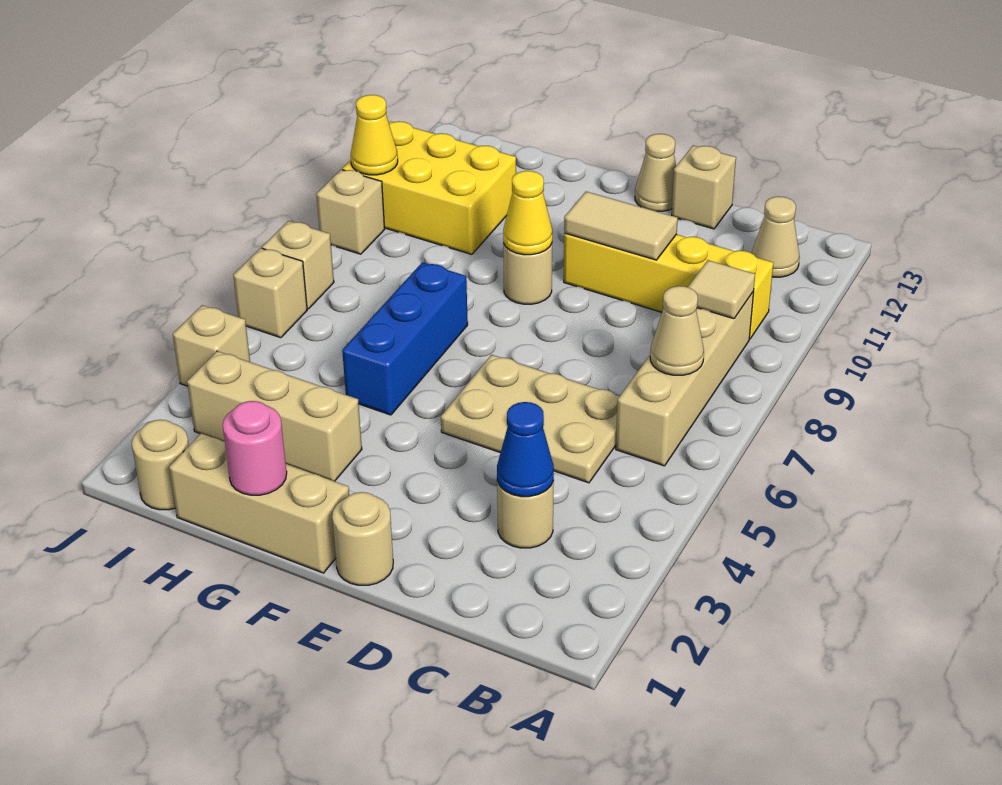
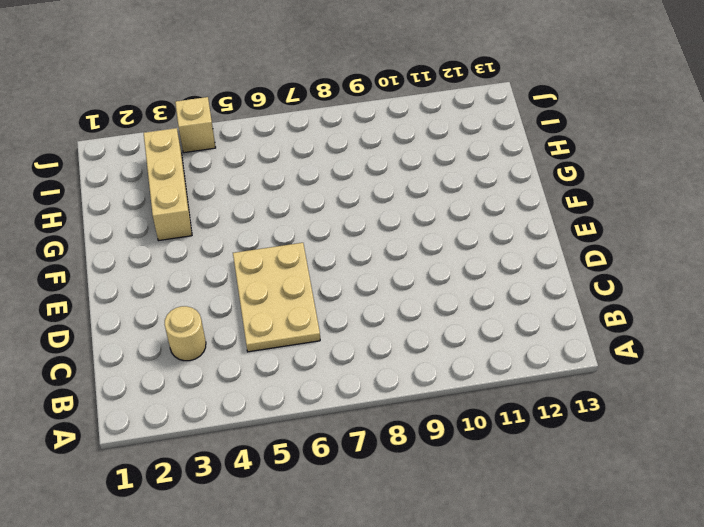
none -> tan 1x4 brick [616,291,754,466]
none -> yellow 1x4 brick [564,233,773,339]
none -> tan 1x1 cone [752,196,800,277]

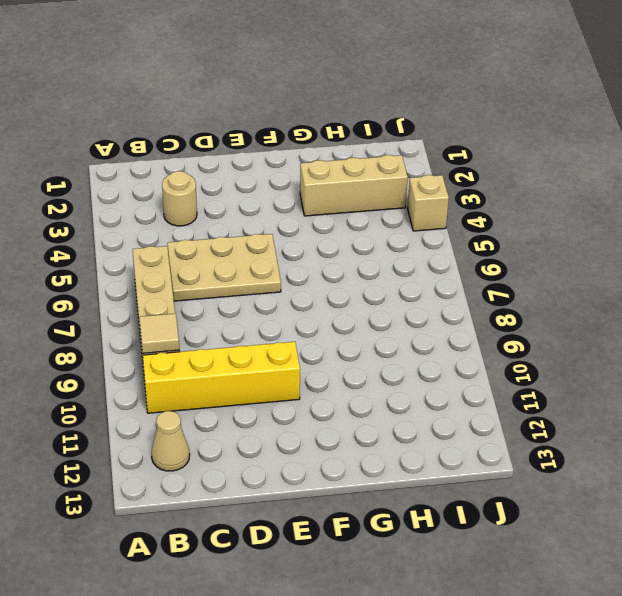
none -> tan 1x1 brick [672,145,736,229]
none -> tan 1x1 round brick [332,492,393,585]
none -> tan 1x1 cone [635,134,676,211]

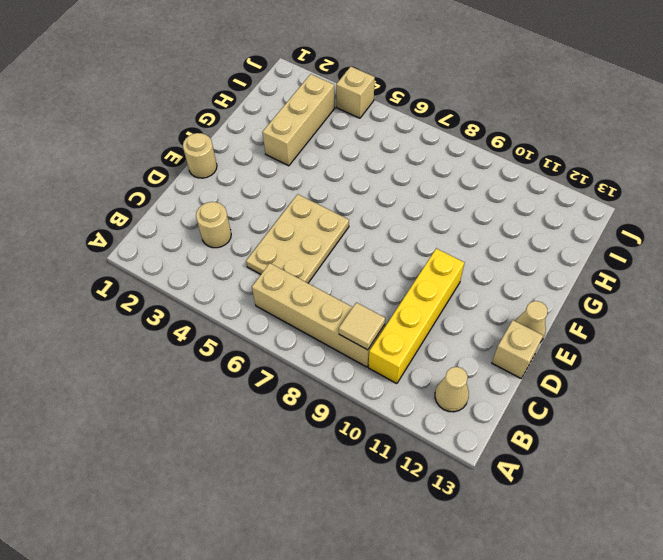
none -> tan 1x3 brick [169,433,349,573]
none -> tan 1x1 round brick [503,243,552,304]
none -> blue 1x3 brick [342,262,468,415]

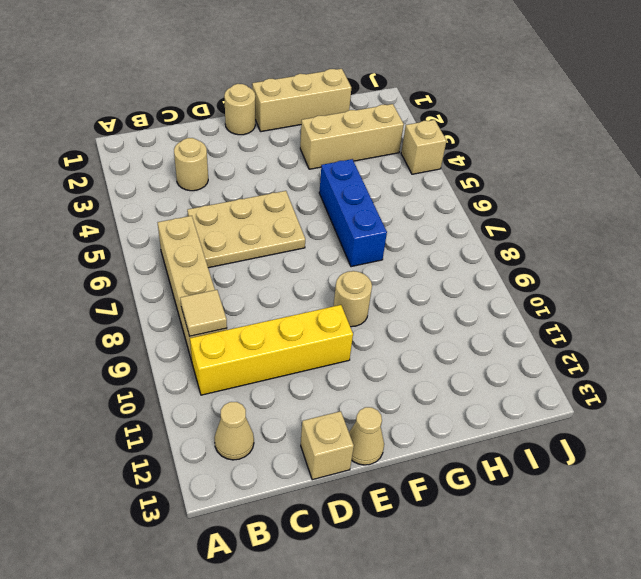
none -> yellow 2x3 brick [342,121,516,254]
none -> tan 1x1 round brick [132,420,189,510]
none -> tan 1x1 brick [233,248,307,338]

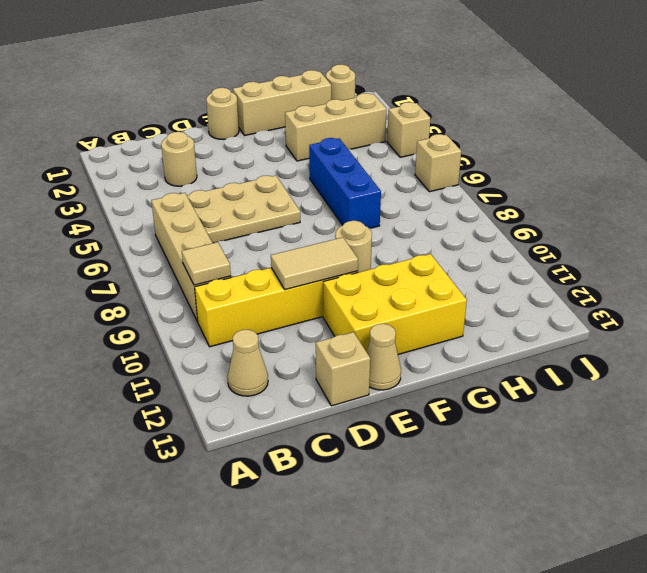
yellow 2x3 brick [323,254,467,355] -> yellow 2x3 brick moved to [342,121,516,254]
none -> tan 1x1 brick [262,221,334,309]
none -> tan 1x1 brick [317,170,385,254]
none -> tan 1x1 cone [650,286,704,375]

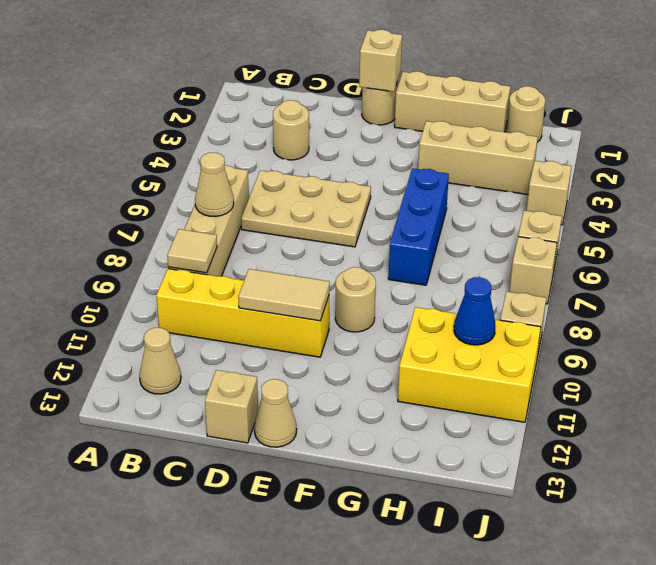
tan 1x1 brick [359,30,402,92] -> none
blue 1x1 cone [454,277,496,345] -> blue 1x1 cone moved to [497,402,554,497]
none -> yellow 1x1 cone [503,171,552,255]
none -> pink 1x1 round brick [223,401,287,495]
none -> yellow 1x1 cone [351,95,398,175]

